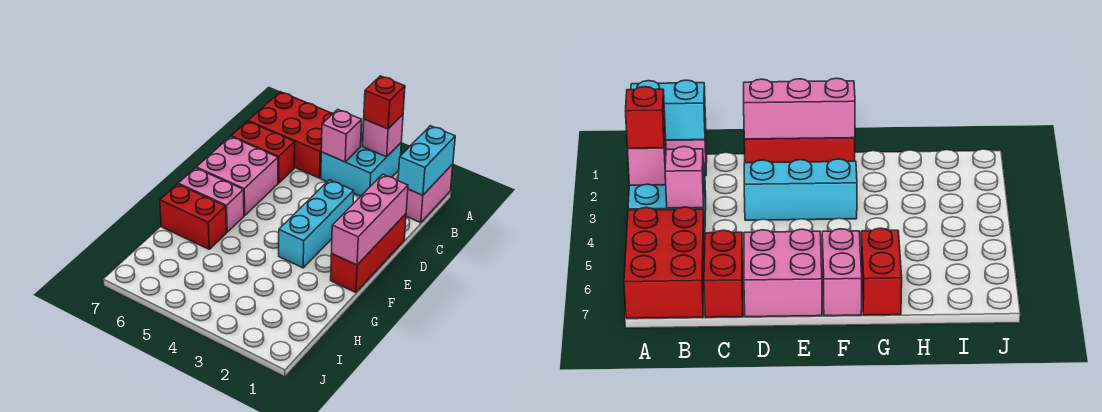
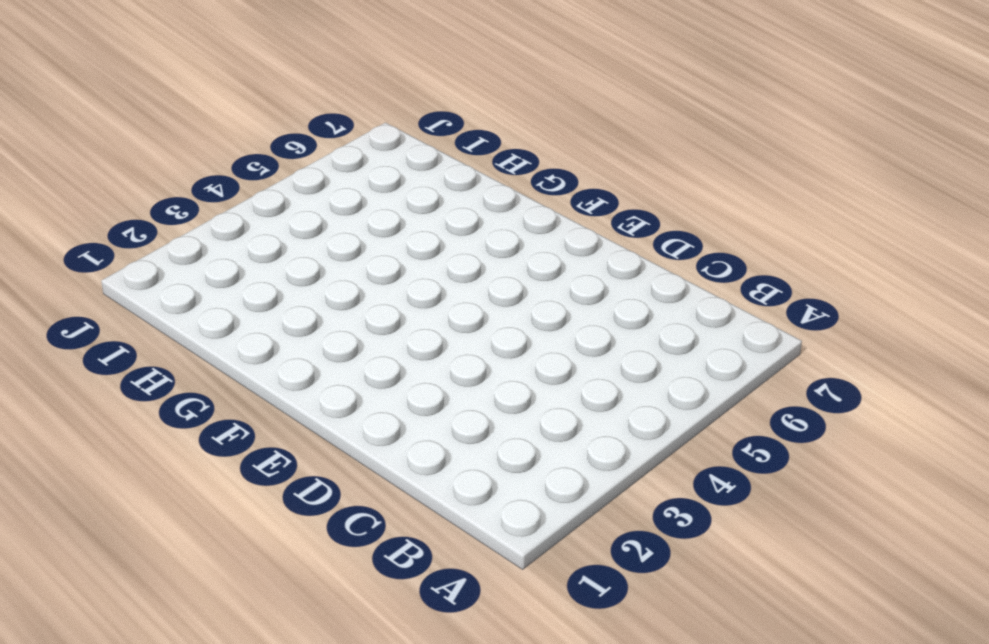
none -> pink 1x2 brick [406,164,453,223]
none -> cyan 2x2 brick [321,125,401,196]
none -> red 2x3 brick [248,92,333,178]

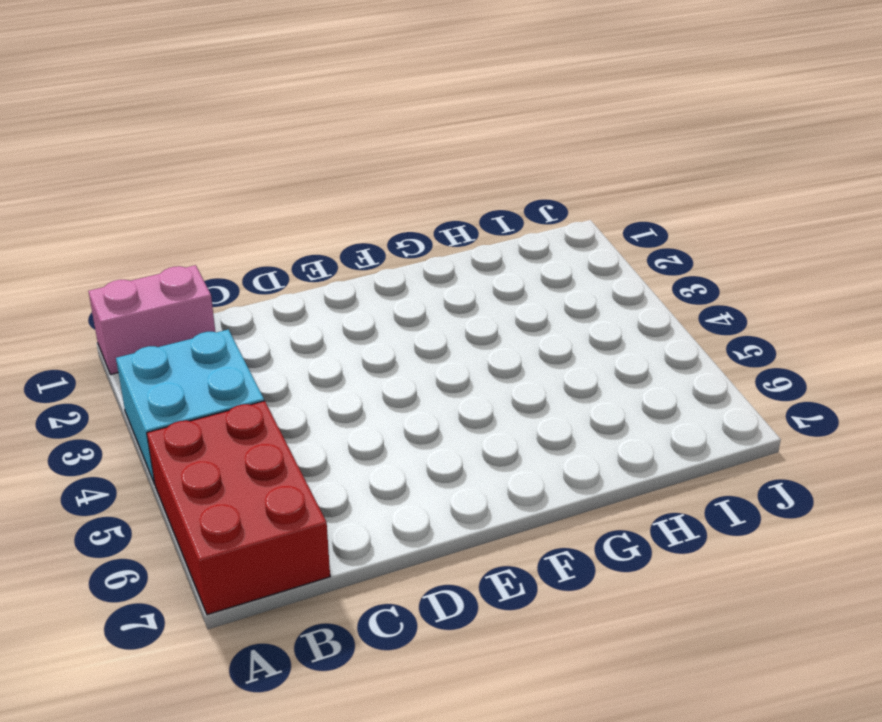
none -> red 1x2 brick [231,121,295,183]
none -> red 1x3 brick [331,214,406,292]
none -> cyan 1x3 brick [279,180,354,268]

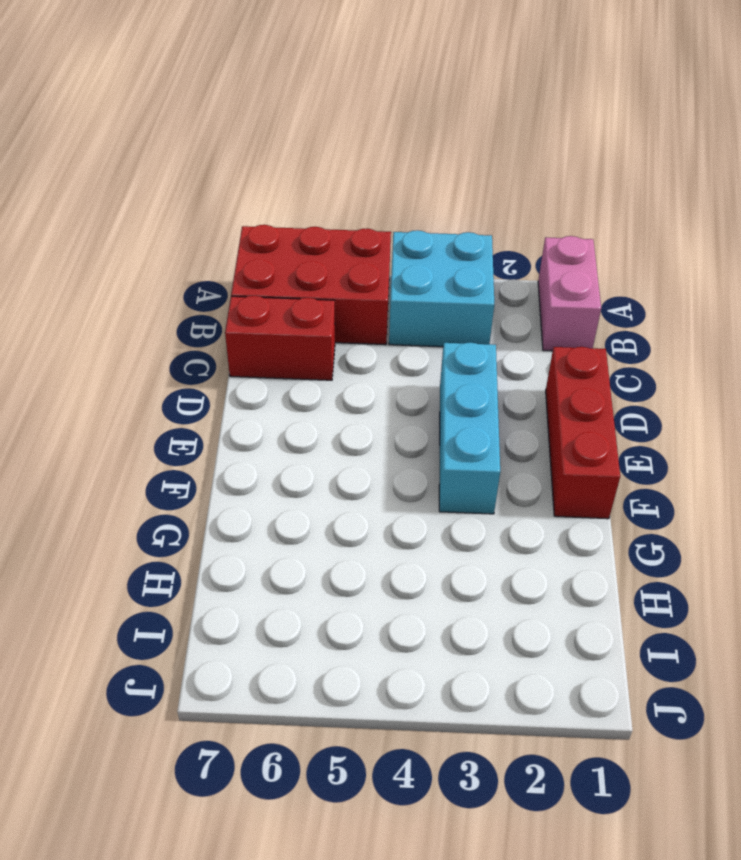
none -> pink 2x2 brick [196,137,278,215]
none -> pink 1x2 brick [178,168,244,232]
none -> red 1x2 brick [160,184,226,249]

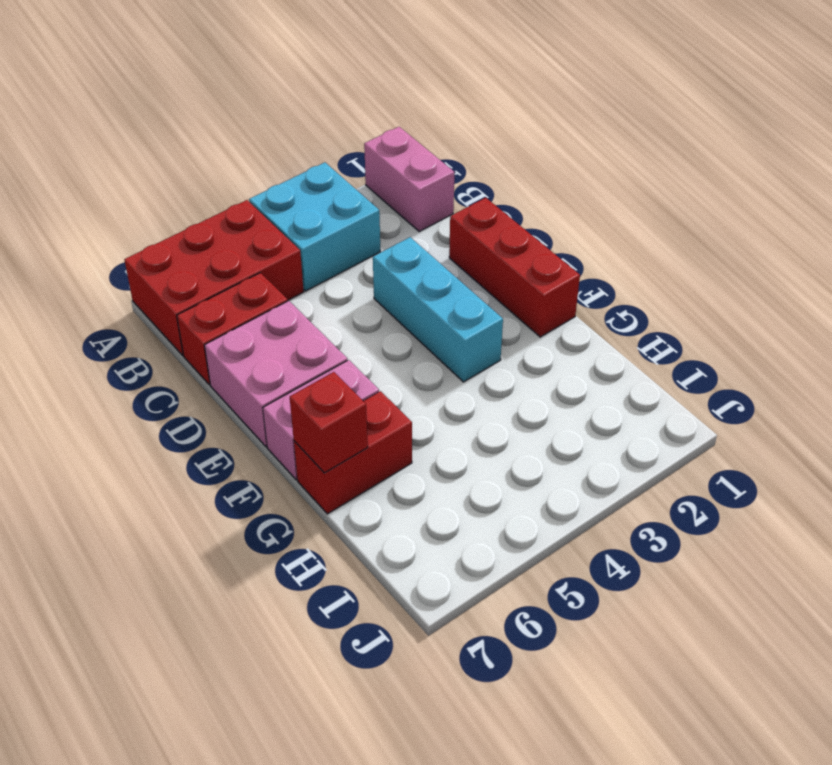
red 1x1 brick [290,372,368,473] -> red 1x1 brick moved to [364,76,405,129]
none -> cyan 1x2 brick [398,126,455,195]
none -> pink 1x1 brick [363,115,403,157]
none -> pink 1x1 brick [321,109,362,162]

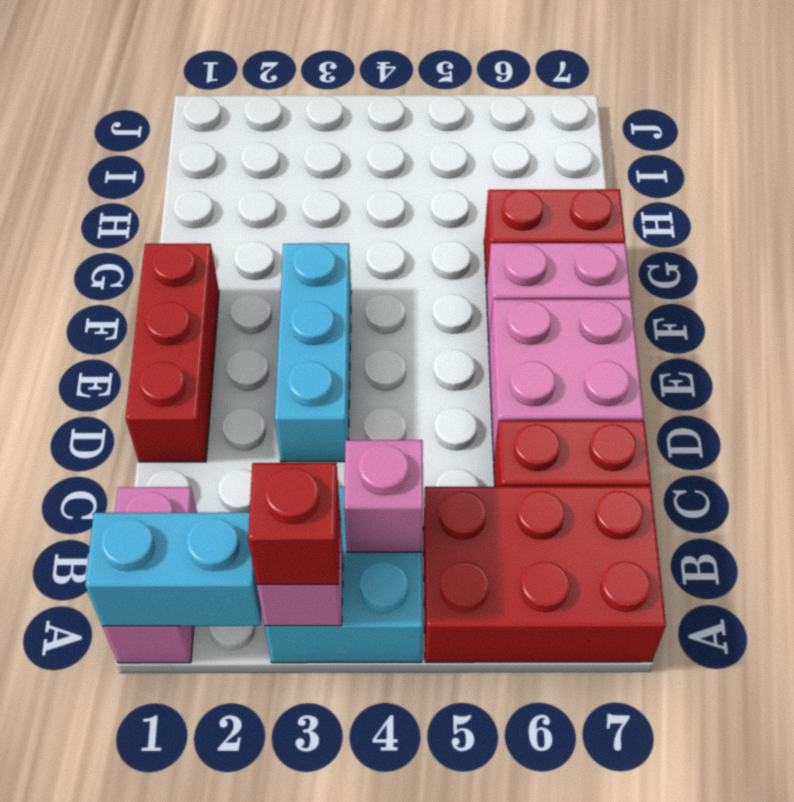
cyan 1x2 brick [85,512,261,626] -> cyan 1x2 brick turned to [398,126,455,195]
none -> pink 1x3 brick [332,174,408,265]

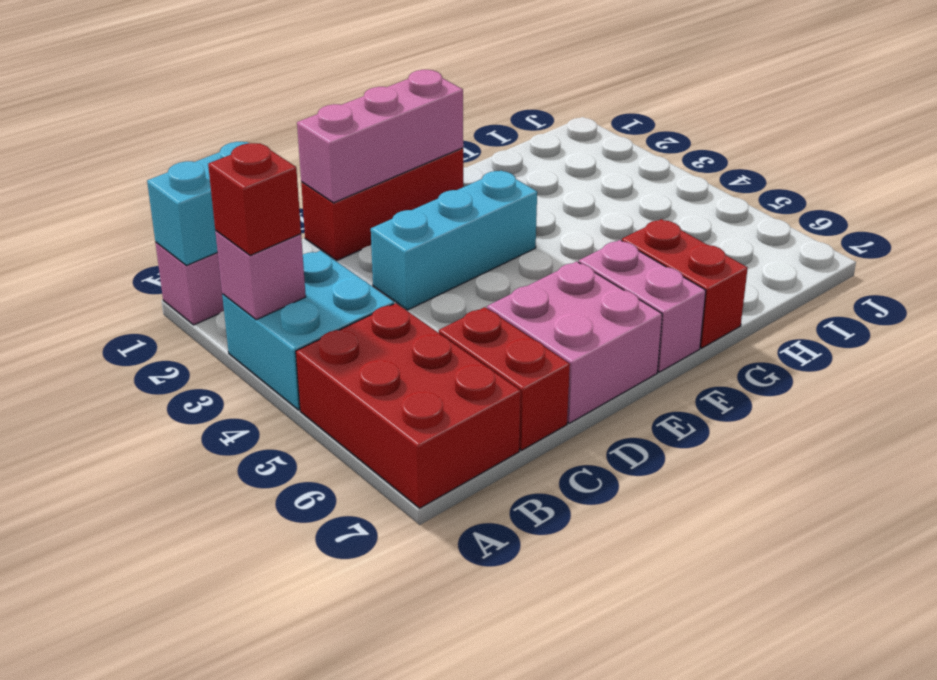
none -> pink 1x1 brick [321,109,362,162]

